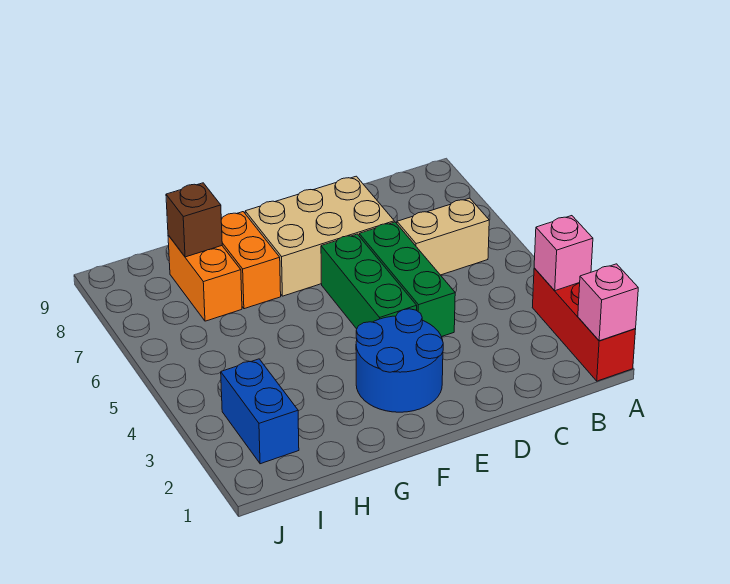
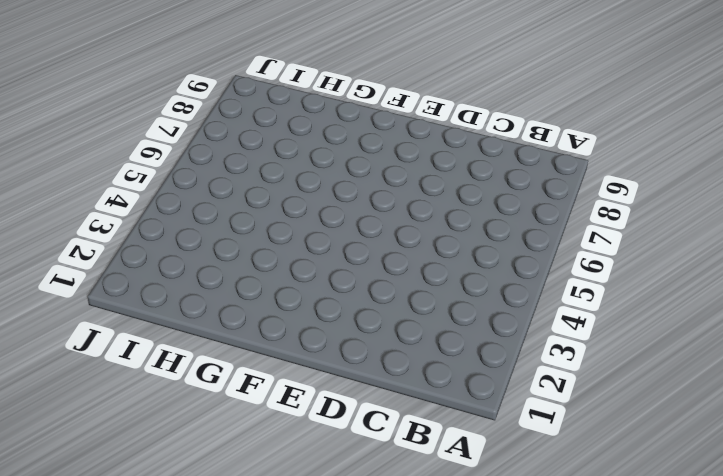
none -> red 1x3 brick [532,268,636,381]
none -> tan 1x2 brick [397,198,489,275]
none -> green 1x3 brick [359,222,455,337]

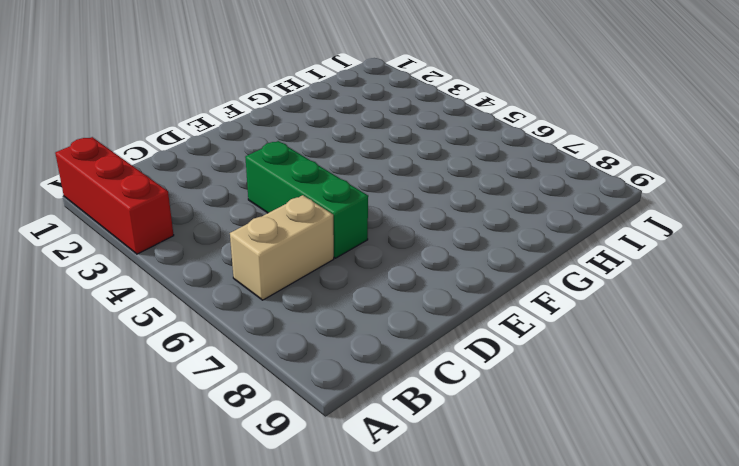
none -> tan 2x3 brick [245,176,394,296]
none -> blue 2x2 round brick [356,309,443,412]
none -> green 1x3 brick [321,234,417,329]

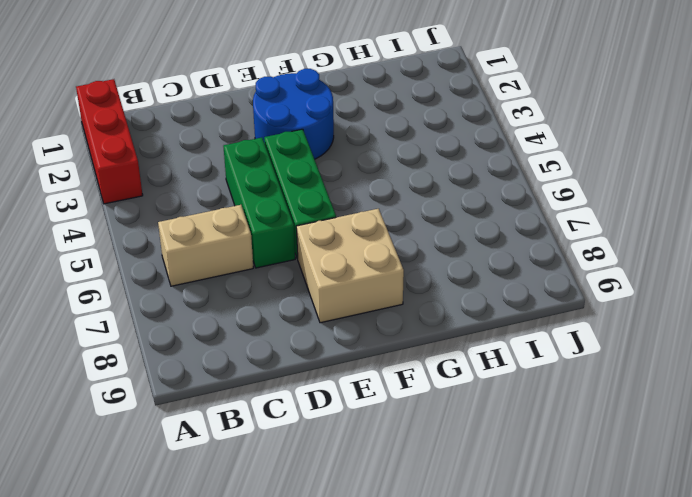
tan 2x2 brick [296,209,404,323] -> tan 2x3 brick [245,176,394,296]
none -> orange 1x2 brick [221,212,281,309]
none -> orange 1x2 brick [168,235,242,321]
none -> blue 1x2 brick [221,359,299,464]

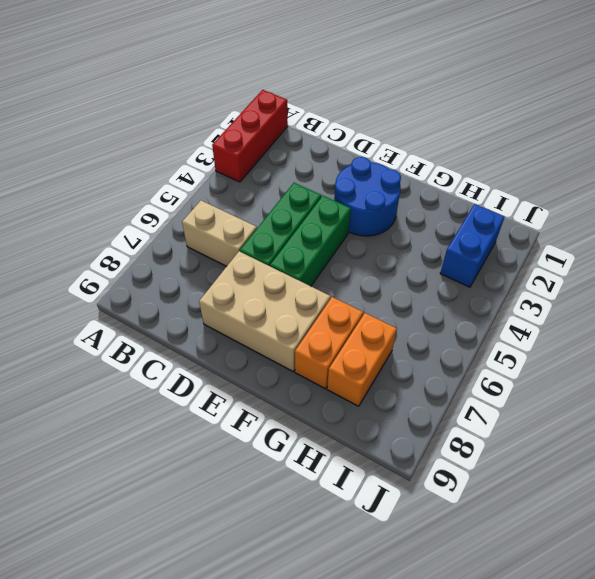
none -> pink 1x1 brick [578,264,638,341]
none -> pink 1x1 brick [534,216,593,291]
none -> brown 1x1 brick [166,183,222,257]

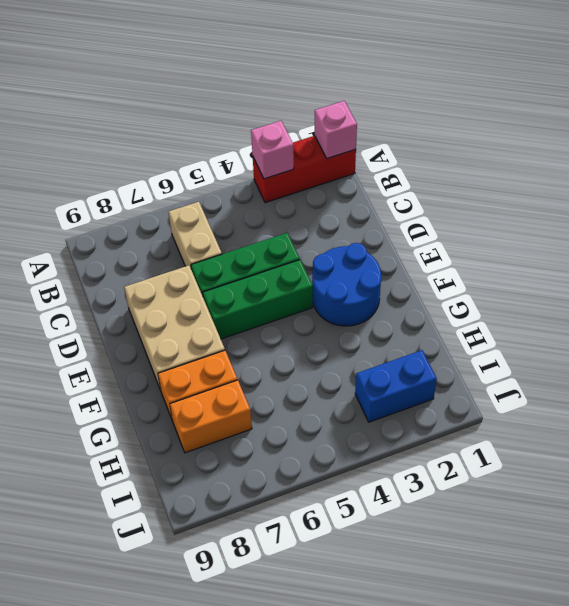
none -> brown 1x1 brick [166,183,222,257]

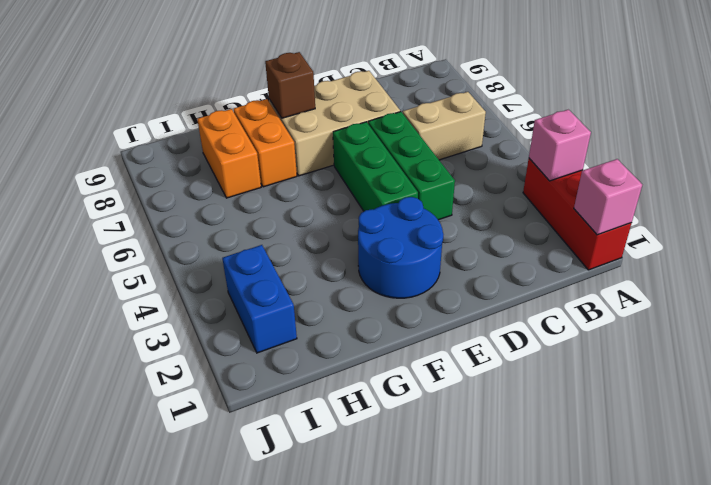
brown 1x1 brick [265,52,315,118] -> brown 1x1 brick moved to [166,183,222,257]

